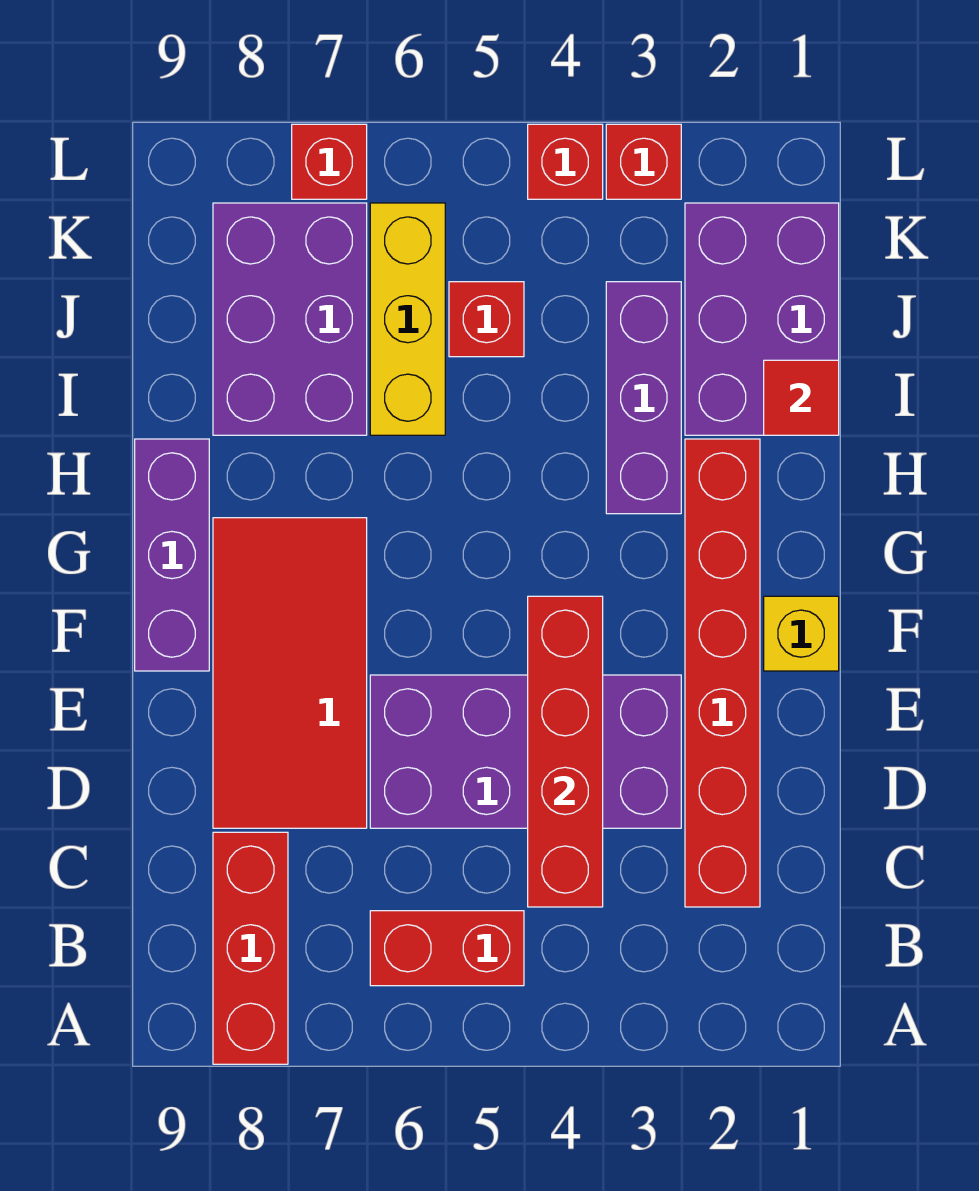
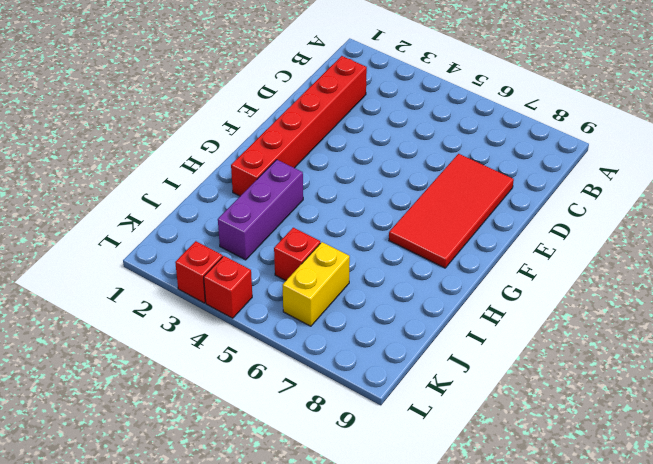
yellow 1x2 brick [283,242,350,326] -> yellow 1x3 brick [370,203,445,435]
none -> red 1x3 brick [213,832,288,1064]
none -> red 1x2 brick [370,911,524,986]
none -> purple 2x4 brick [370,675,681,828]

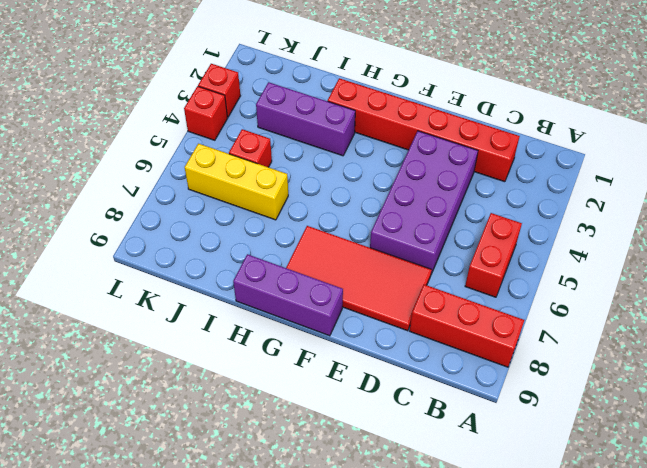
none -> yellow 1x1 brick [764,596,839,671]
none -> purple 2x3 brick [685,203,839,435]
none -> purple 2x3 brick [213,203,367,435]

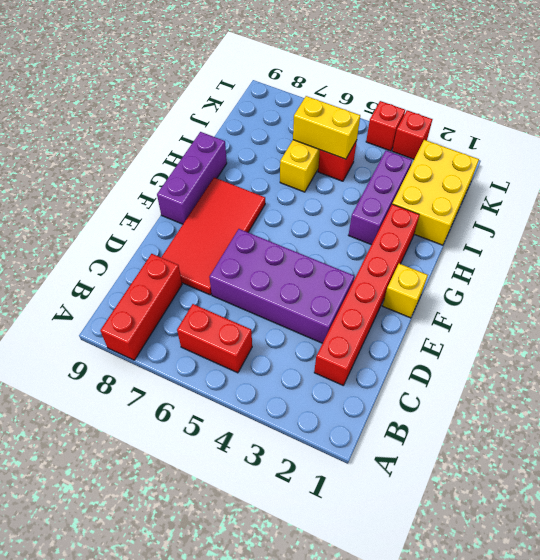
yellow 2x3 brick [392,140,479,245] -> purple 2x3 brick [685,203,839,435]
yellow 1x2 brick [293,96,360,159] -> none
none -> purple 2x3 brick [213,203,367,435]
none -> red 1x1 brick [292,124,367,199]
none -> red 1x4 brick [528,596,603,907]

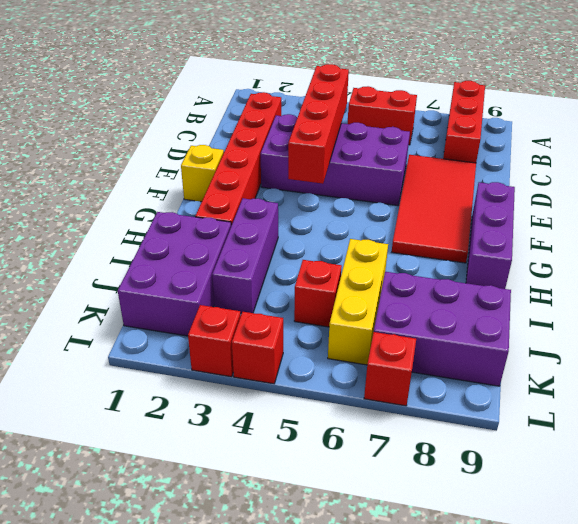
purple 2x3 brick [374,272,511,386] -> purple 2x3 brick turned to [213,203,367,435]
none -> red 1x1 tile [764,360,839,435]

